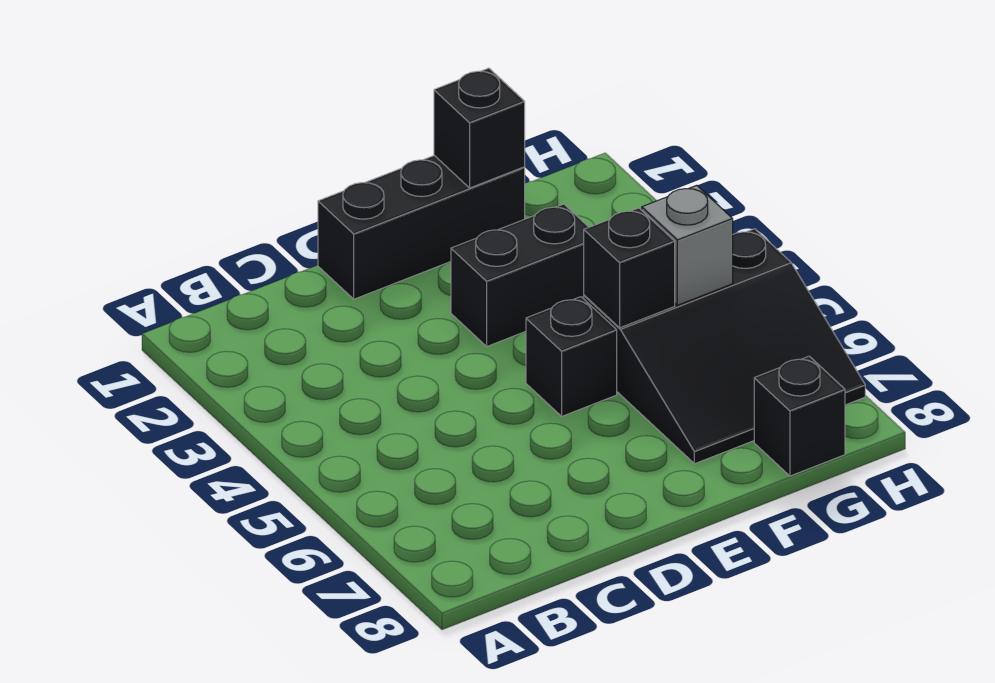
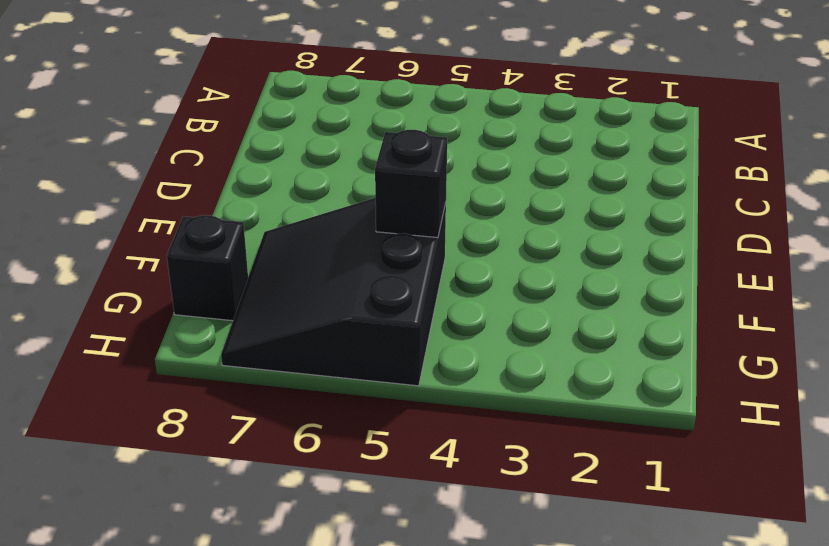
none -> black 1x3 brick [318,156,525,299]
none -> black 1x2 brick [451,204,589,346]

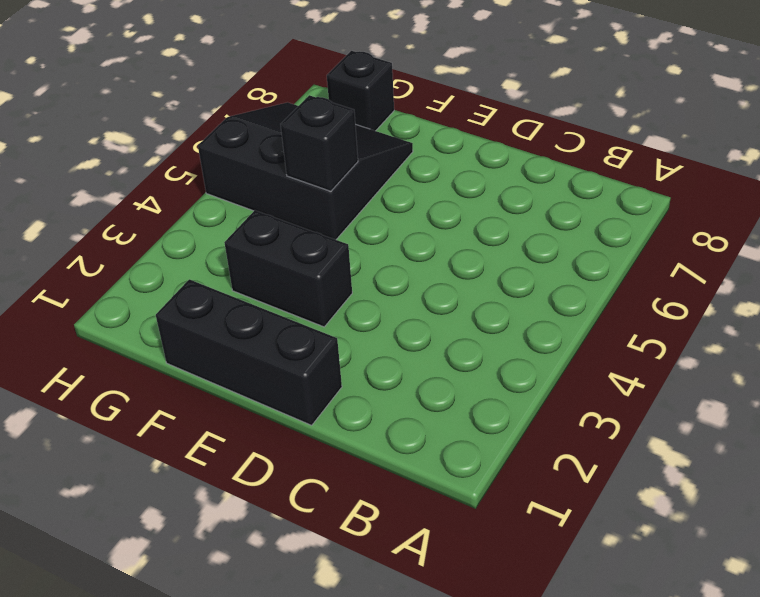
none -> black 1x1 brick [526,297,617,416]
none -> black 1x1 brick [434,68,525,188]

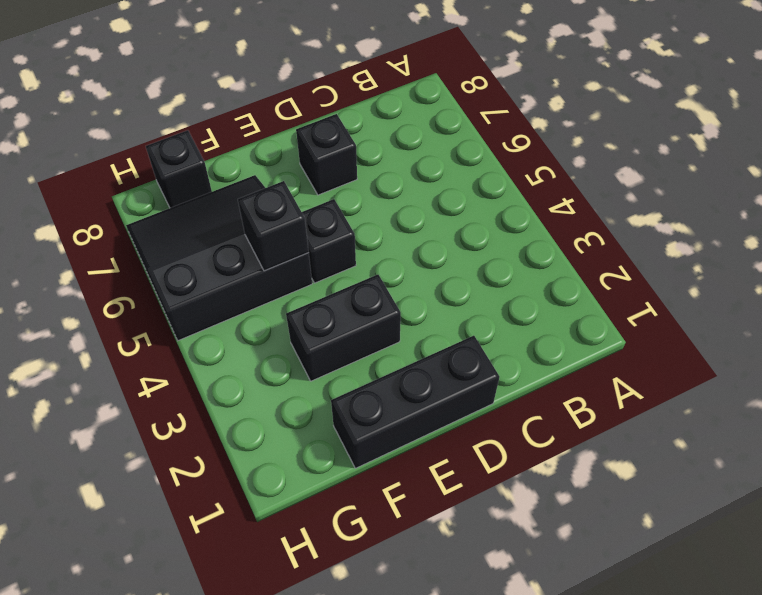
black 1x1 brick [296,114,357,195] -> black 1x1 brick moved to [434,68,525,188]
none -> grey 1x1 brick [642,185,733,305]

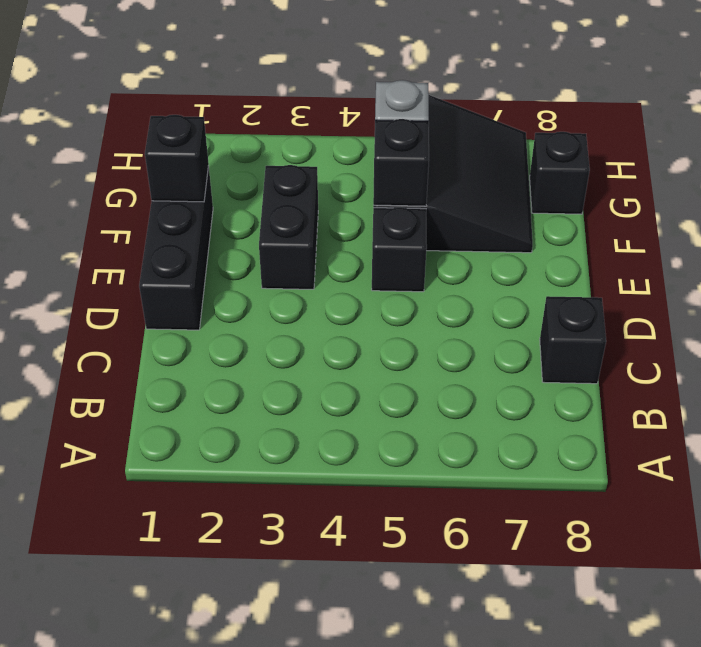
black 1x1 brick [540,296,606,384] -> none

